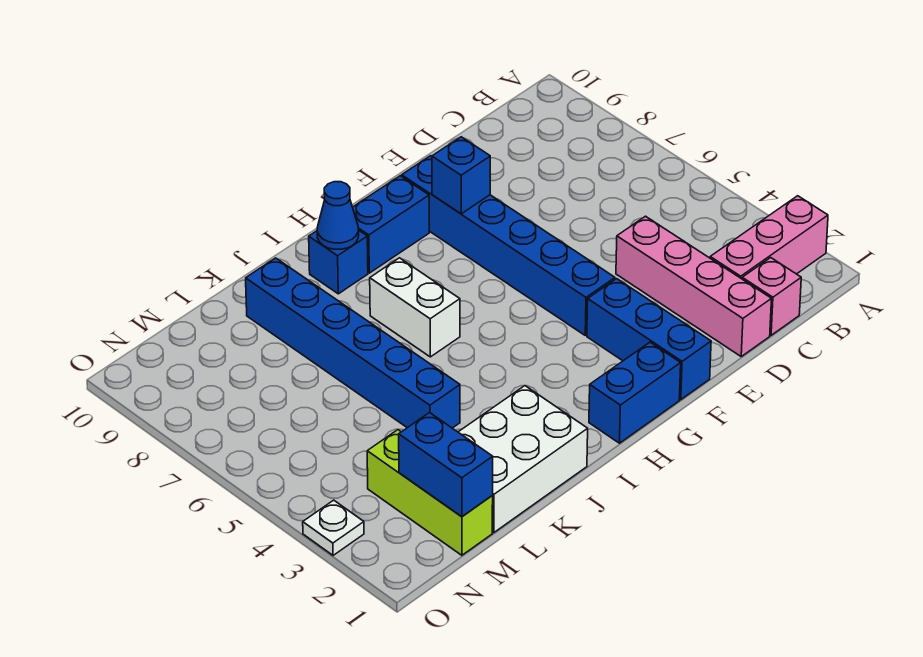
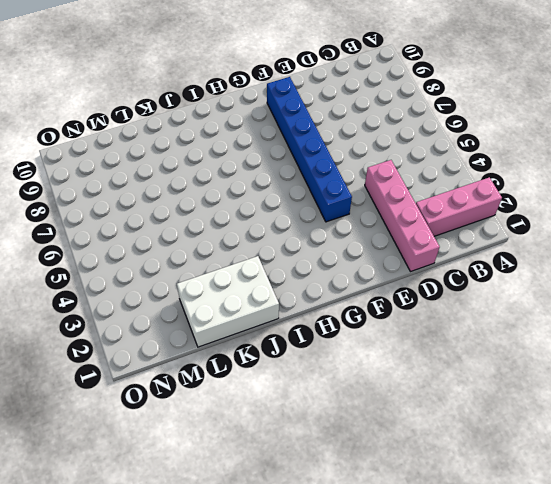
none -> pink 1x1 brick [742,258,801,335]
none -> blue 1x3 brick [587,279,711,400]
none -> blue 1x2 brick [589,342,681,443]

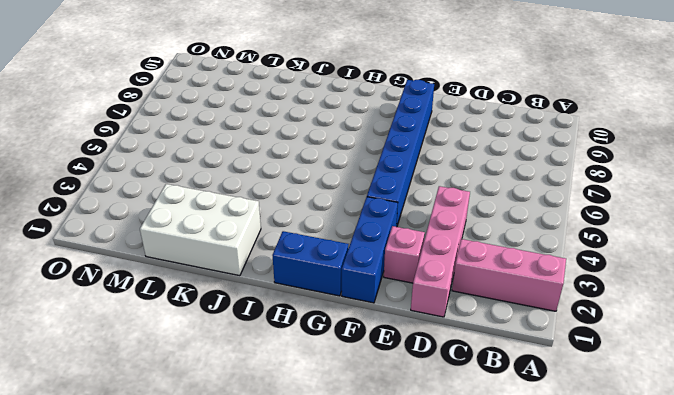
pink 1x1 brick [384,226,425,283] -> pink 1x1 brick moved to [742,258,801,335]
none -> blue 1x2 brick [353,176,429,273]
none -> white 1x2 brick [370,258,460,357]
none -> blue 1x1 brick [309,231,368,294]

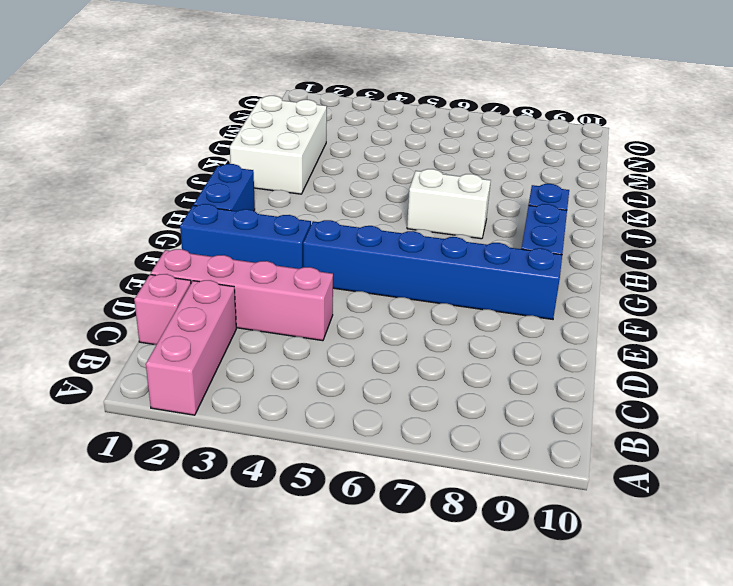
none -> blue 1x6 brick [246,258,460,428]
none -> lime 1x3 brick [367,430,493,555]
none -> white 1x1 plate [303,500,364,555]

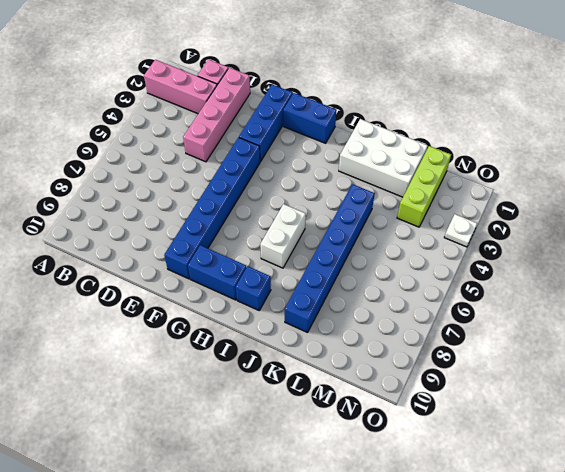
none -> blue 1x1 brick [432,137,490,214]
none -> blue 1x1 cone [317,182,359,249]
none -> blue 1x2 brick [399,413,493,517]

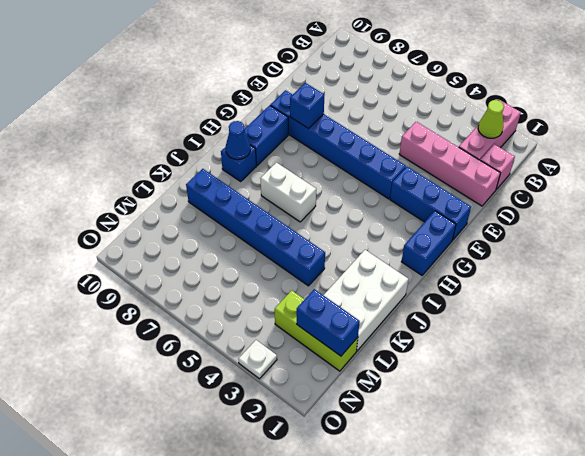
lime 1x1 cone [478,100,504,138] -> none

